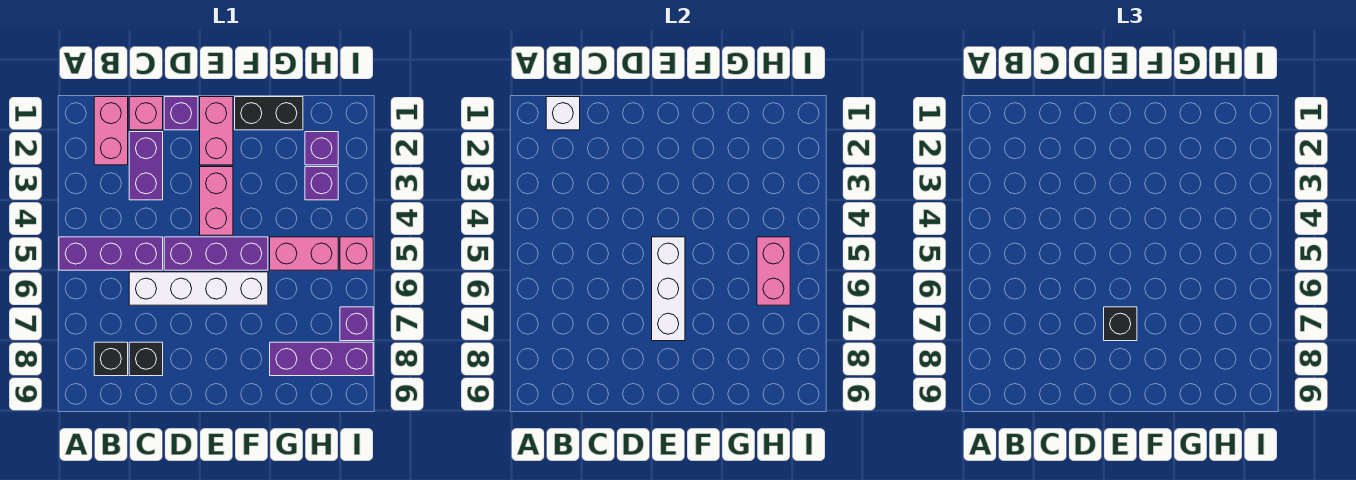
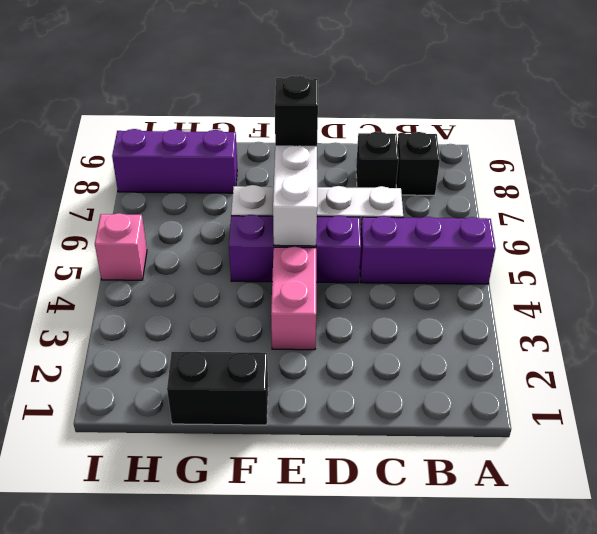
none -> pink 1x2 brick [94,97,128,165]
none -> pink 1x1 brick [129,97,163,130]
none -> purple 1x2 brick [129,132,163,200]

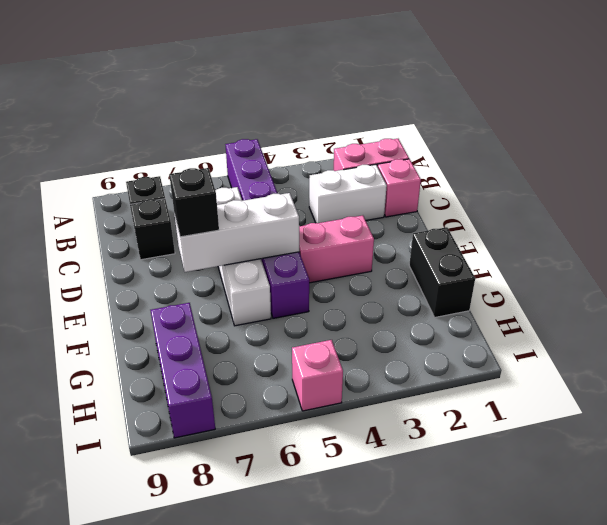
white 1x2 brick [309,164,387,223] -> purple 1x2 brick [129,132,163,200]
none -> purple 1x1 brick [164,97,198,130]
none -> pink 1x2 brick [200,97,233,165]
none -> pink 1x2 brick [270,237,338,270]

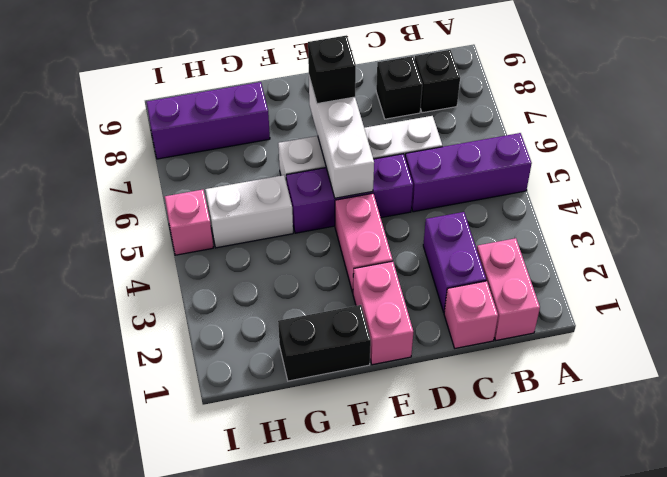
white 1x2 brick [205,175,293,248] -> pink 1x2 brick [270,237,338,270]
none -> purple 1x1 brick [164,97,198,130]
none -> purple 1x1 brick [305,132,338,165]
none -> purple 1x1 brick [305,167,338,200]

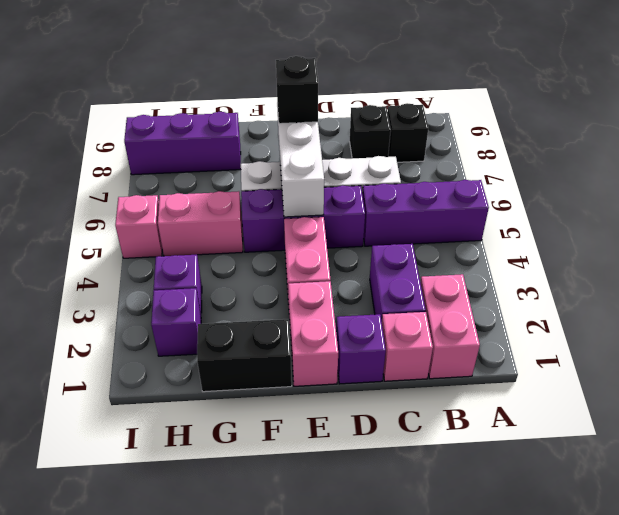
none -> purple 1x1 brick [340,307,373,341]
none -> white 1x1 brick [546,97,580,130]
none -> pink 1x2 brick [757,237,790,305]

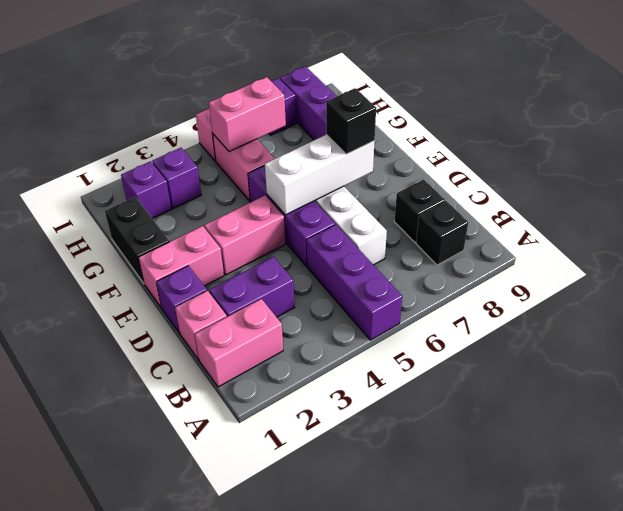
none -> white 1x1 brick [546,97,580,130]

